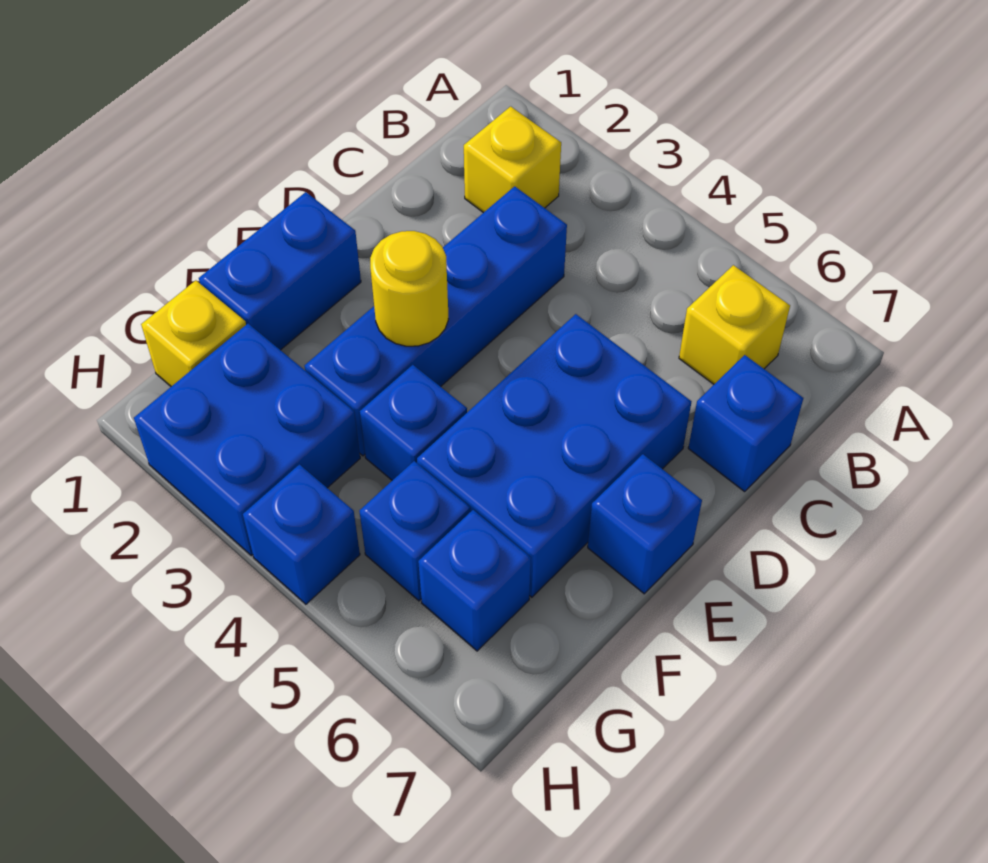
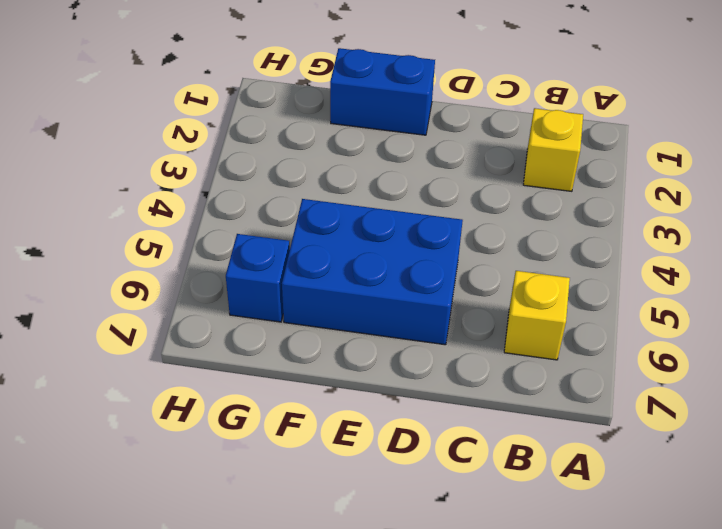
none -> blue 1x4 brick [305,186,567,456]
none -> blue 1x1 brick [688,355,803,492]
none -> blue 1x1 brick [588,454,702,594]

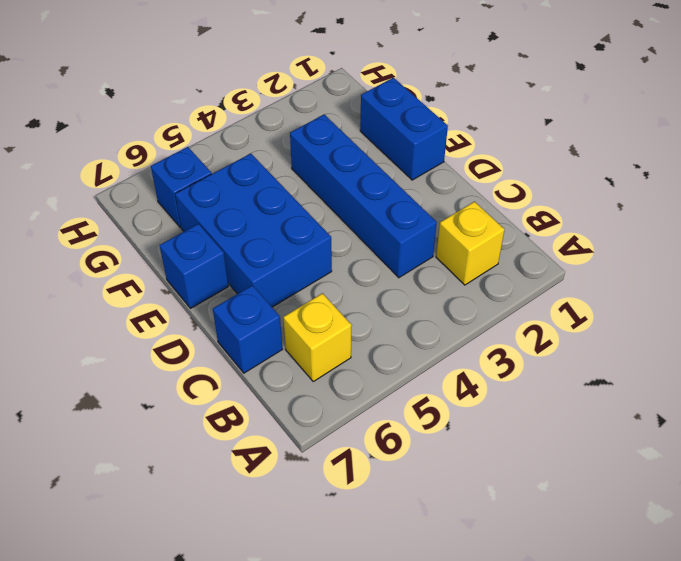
none -> blue 1x1 brick [360,365,467,480]
none -> yellow 1x1 brick [141,280,246,387]
none -> blue 2x2 brick [134,324,360,556]

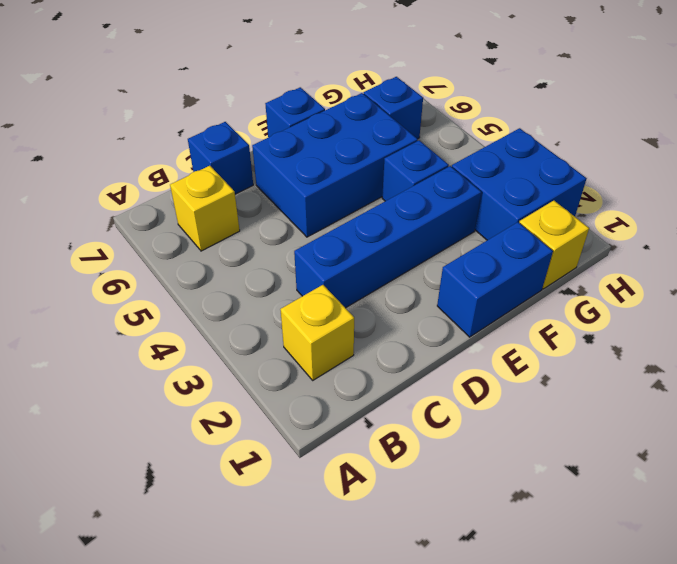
none -> blue 1x1 brick [359,461,470,601]
none -> blue 1x1 brick [243,464,360,604]
none -> yellow 1x1 round brick [370,231,449,346]

